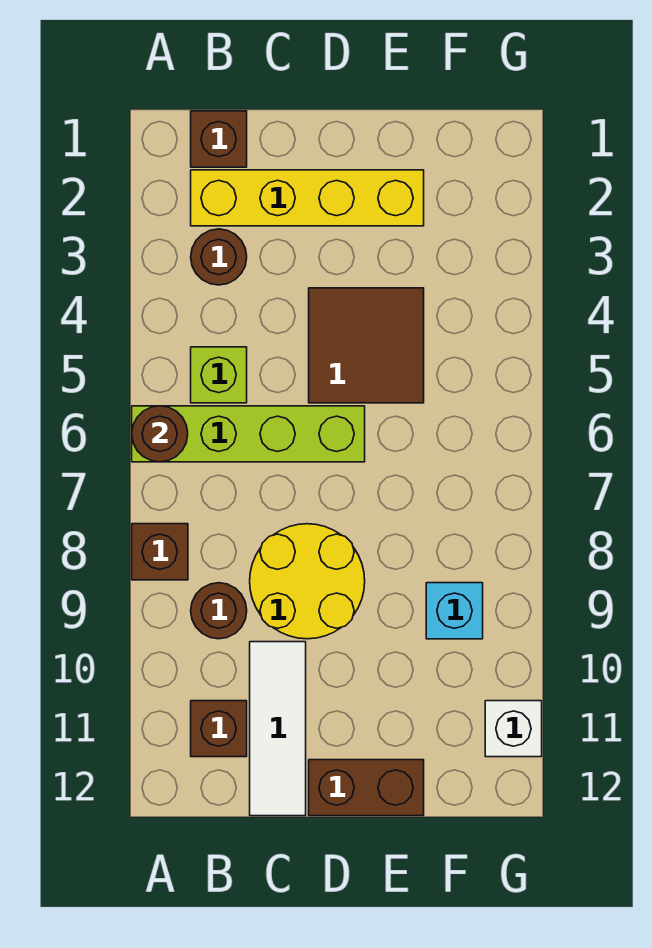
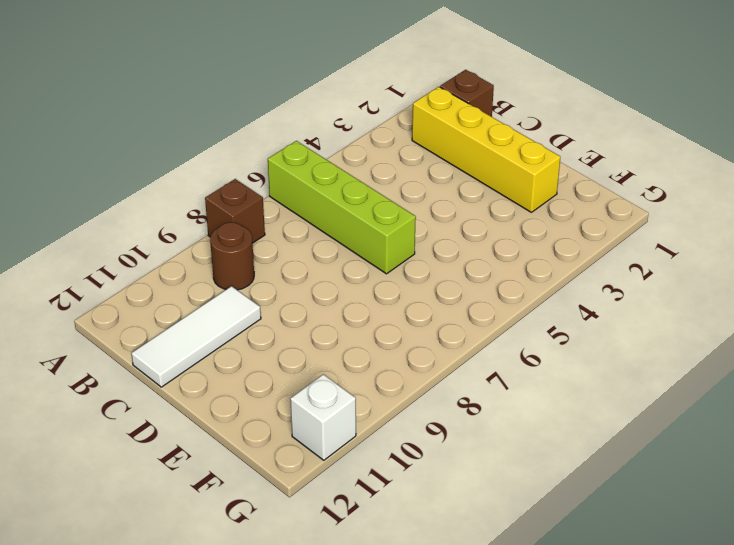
none -> brown 1x1 round brick [191,229,247,285]
none -> lime 1x1 brick [191,347,247,403]
none -> brown 1x1 brick [191,701,247,757]

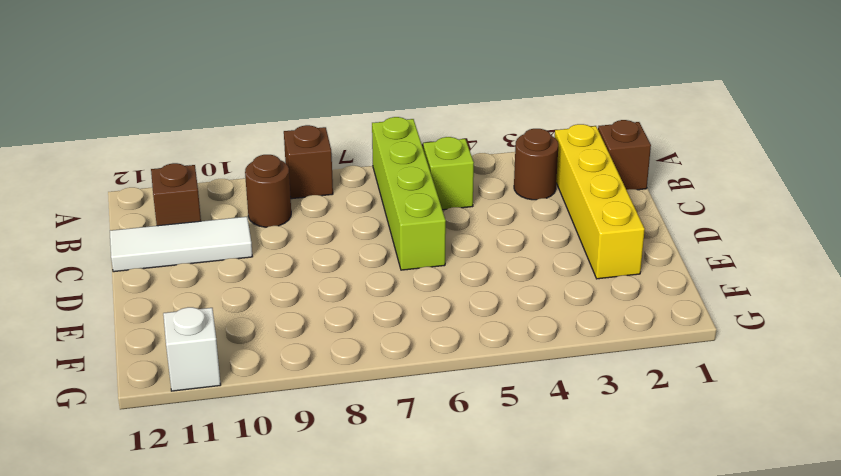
none -> yellow 2x2 round brick [250,524,365,639]
none -> brown 2x2 tile [309,288,424,403]
none -> brown 1x2 brick [309,760,424,816]

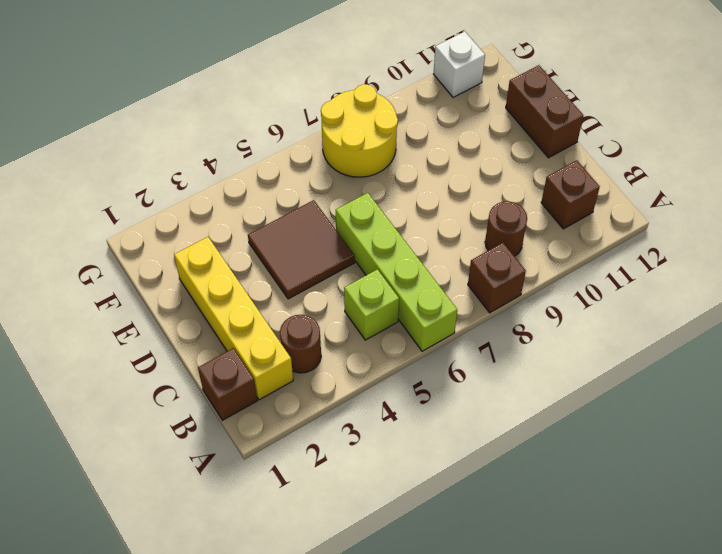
yellow 2x2 round brick [321,84,398,177] -> yellow 2x2 round brick moved to [250,524,365,639]
none -> white 1x3 tile [250,642,306,816]
none -> cyan 1x1 brick [426,583,483,639]
none -> brown 1x1 round brick [132,406,188,462]

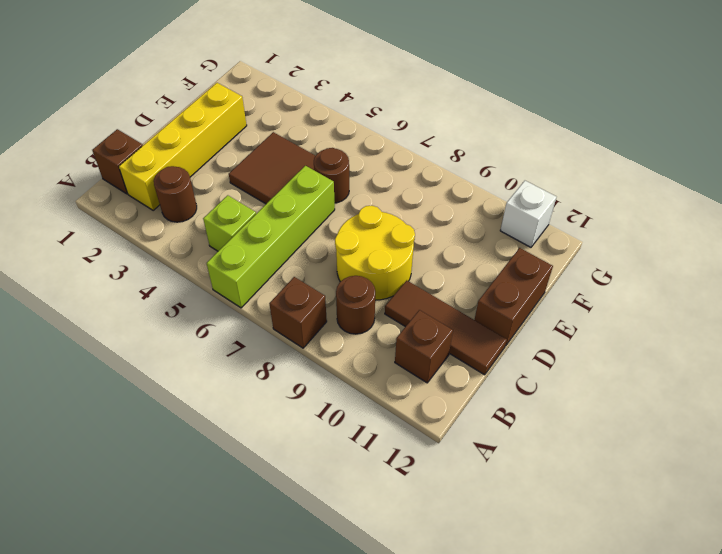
brown 1x3 tile [385,281,507,375] -> white 1x3 tile [250,642,306,816]
brown 1x1 round brick [314,148,349,203] -> brown 1x1 round brick moved to [132,406,188,462]
none -> cyan 1x1 brick [426,583,483,639]

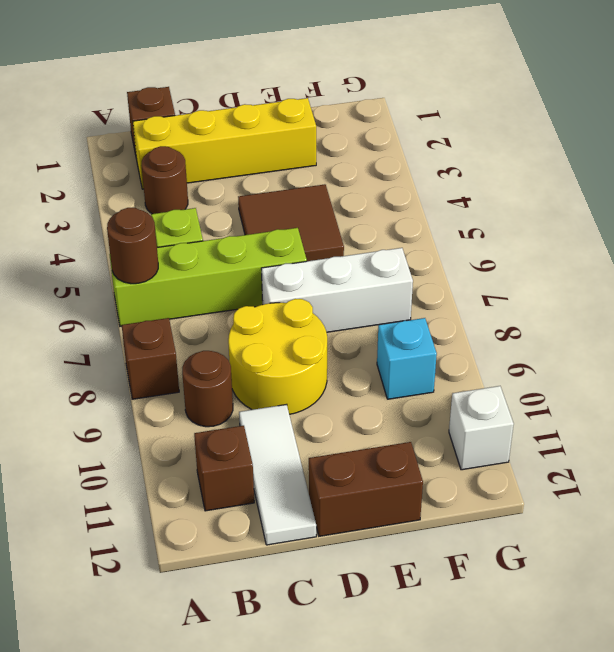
white 1x3 brick [261,248,413,332] -> none

